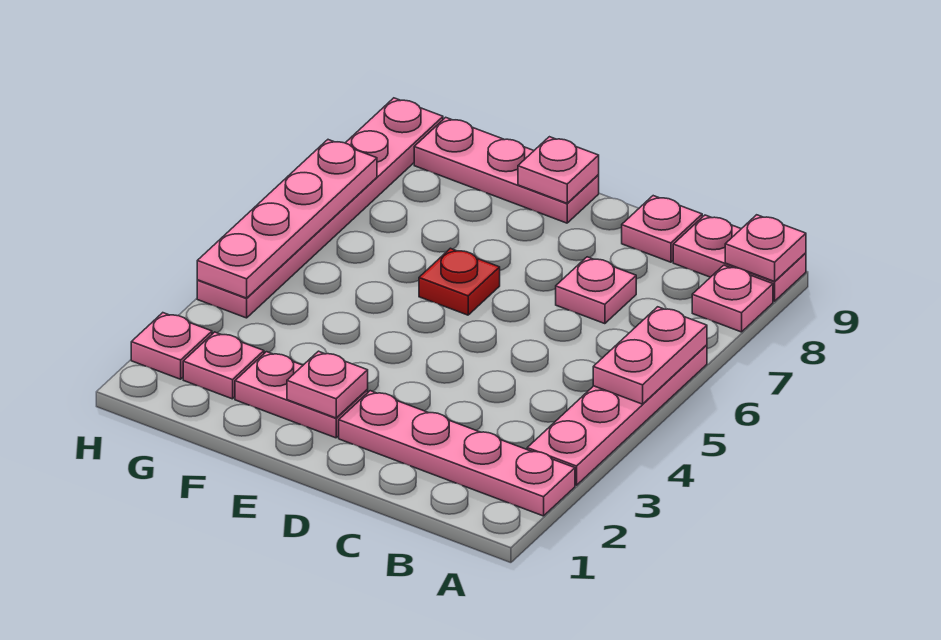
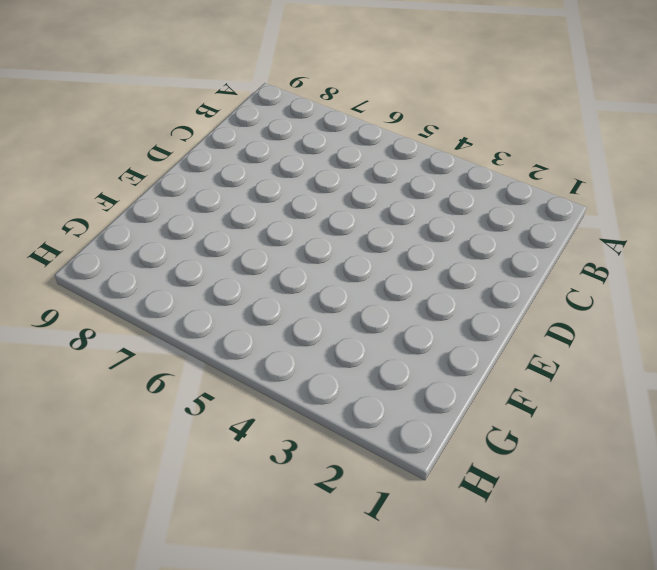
none -> pink 1x4 plate [339,391,575,516]
none -> pink 1x4 plate [527,345,707,485]
none -> pink 1x1 plate [692,265,773,332]

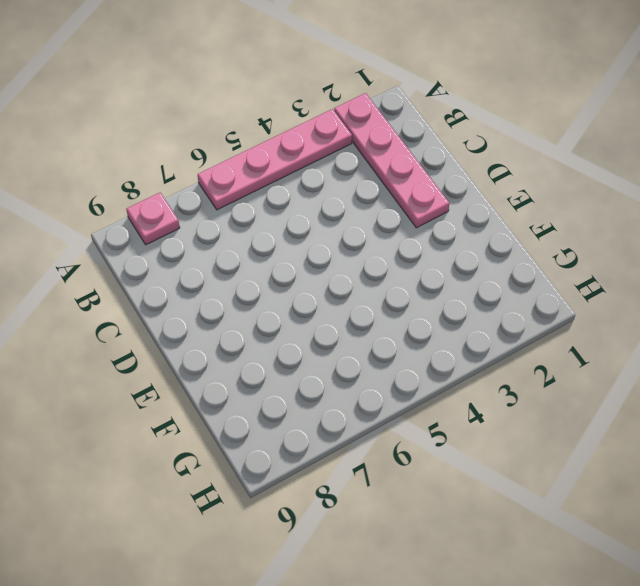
none -> pink 1x2 plate [673,215,806,301]
none -> pink 1x1 plate [556,257,636,324]
none -> pink 1x1 plate [622,196,702,262]

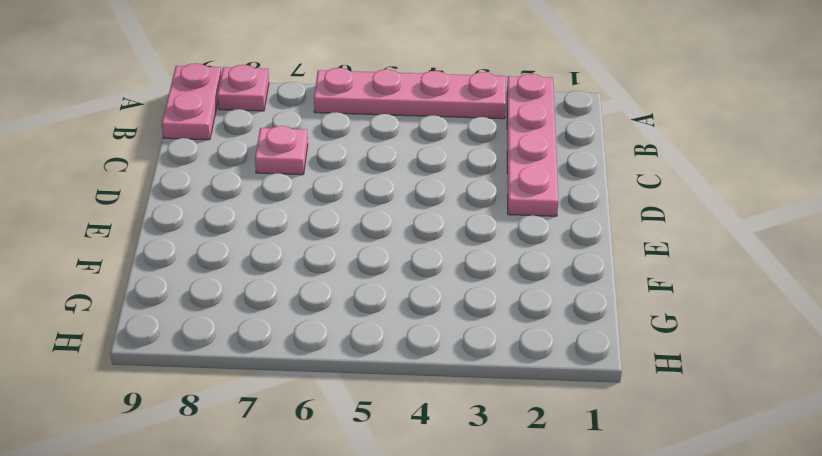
none -> pink 1x1 plate [622,196,702,262]
none -> pink 1x2 plate [235,352,368,438]
none -> red 1x1 plate [419,248,500,315]

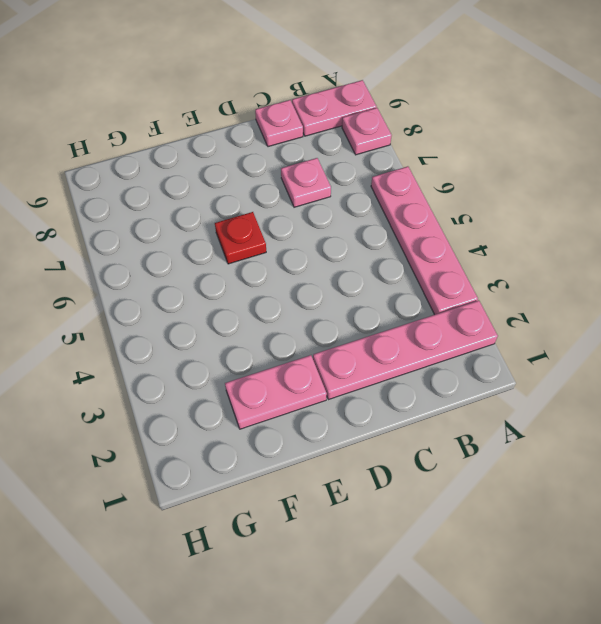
none -> pink 1x3 plate [414,117,599,223]
none -> pink 1x1 plate [183,332,264,399]
none -> pink 1x1 plate [131,313,212,379]

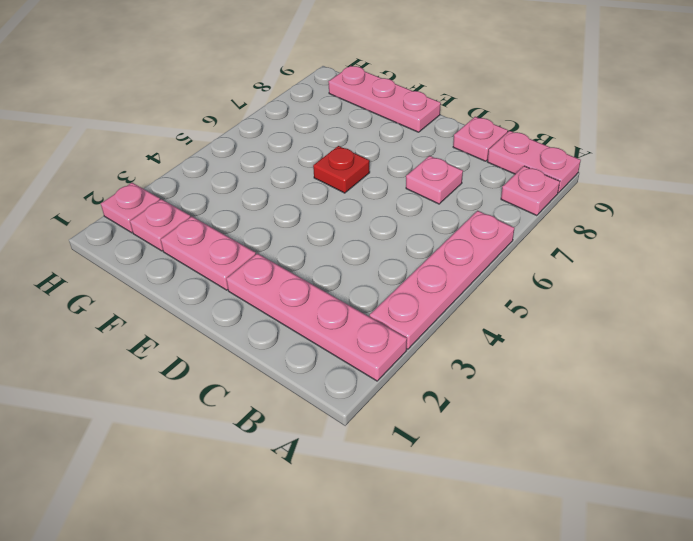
none -> pink 1x6 plate [197,98,443,318]
none -> pink 1x2 plate [593,307,707,404]
none -> pink 1x1 plate [725,215,806,281]

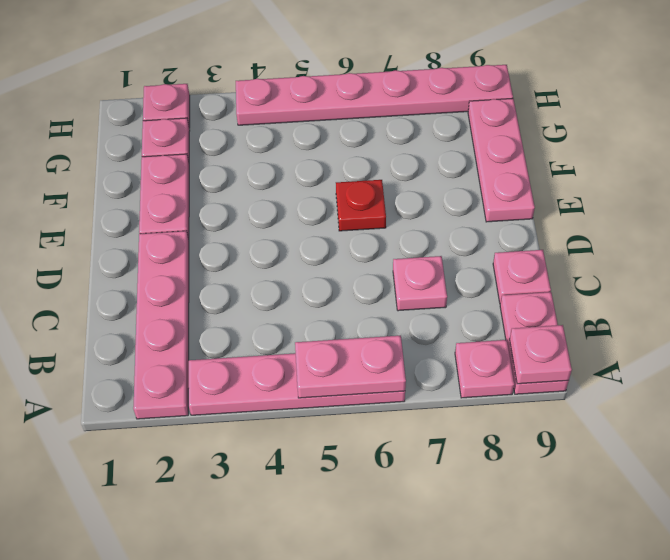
none -> pink 1x1 plate [287,351,368,418]
none -> pink 1x1 plate [518,137,599,203]
none -> pink 1x4 plate [197,140,377,298]

